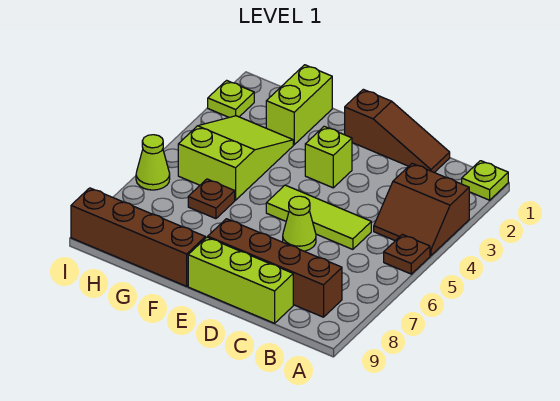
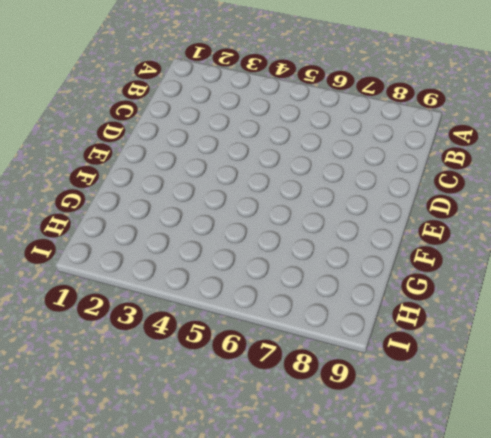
none -> lime 1x1 plate [462,161,508,200]
none -> brown 2x2 slope [374,163,469,256]
none -> brown 1x1 plate [384,234,430,274]

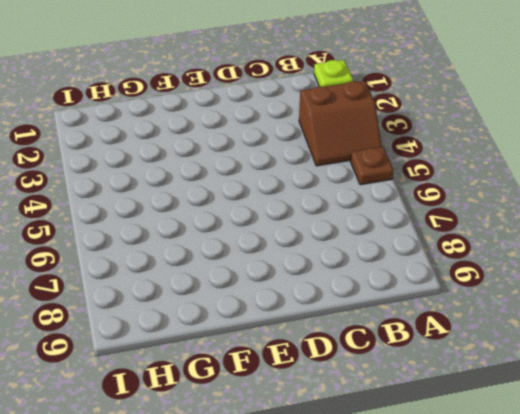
none -> brown 1x4 brick [208,219,342,317]
none -> brown 1x3 slope [345,89,450,172]
none -> lime 1x3 tile [266,185,371,249]

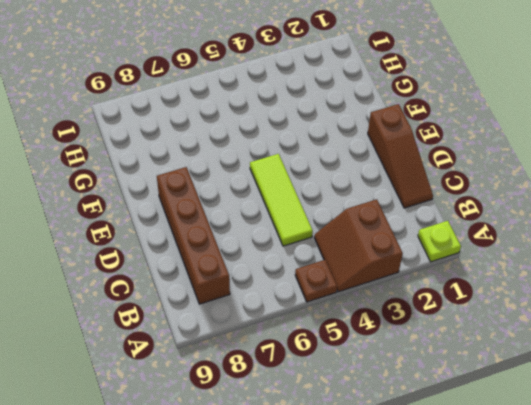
none -> lime 1x3 brick [188,237,293,323]
none -> lime 1x1 cone [283,196,316,251]
none -> lime 1x1 brick [305,126,352,188]

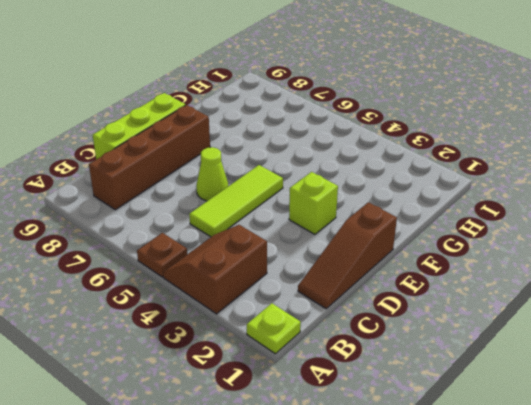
none -> brown 1x4 brick [71,188,205,286]
none -> lime 1x2 brick [266,65,332,145]
none -> lime 2x3 slope [178,116,293,200]

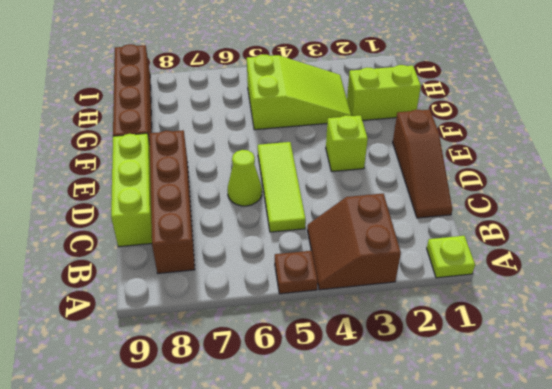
none -> brown 1x1 plate [188,179,235,219]
none -> lime 1x1 plate [208,80,254,117]
none -> lime 1x1 cone [136,135,170,190]

